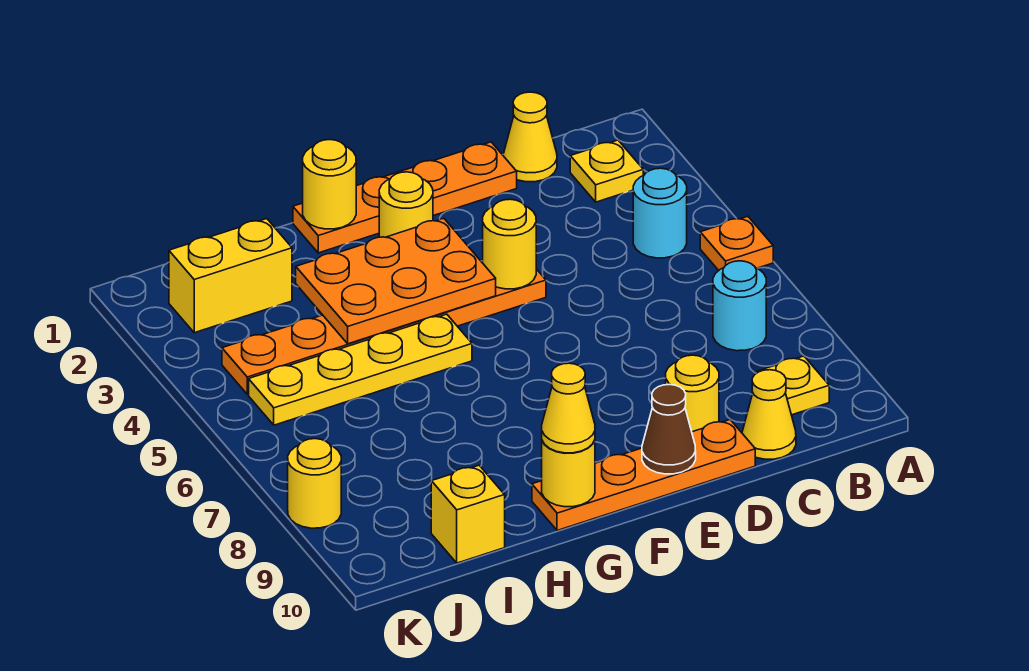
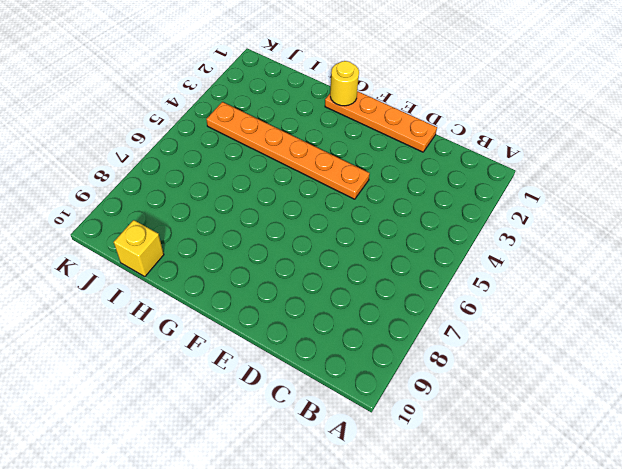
none -> orange 1x1 plate [700,216,773,270]
none -> yellow 1x1 plate [570,140,643,202]
none -> cyan 1x1 round brick [633,168,687,258]

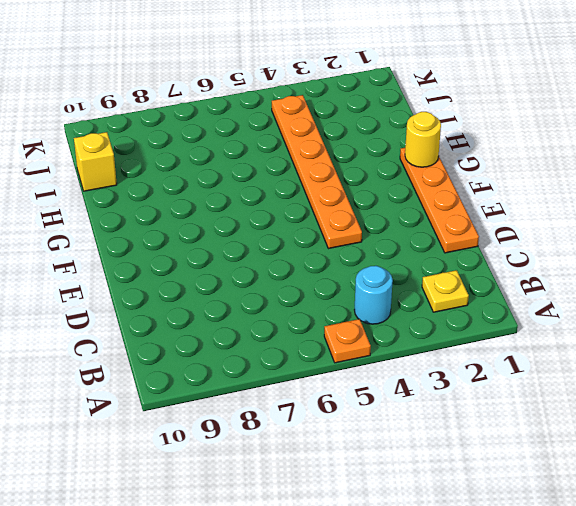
none -> cyan 1x1 round brick [713,261,766,351]
none -> yellow 1x1 plate [756,356,829,415]
none -> yellow 1x1 cone [503,92,557,182]

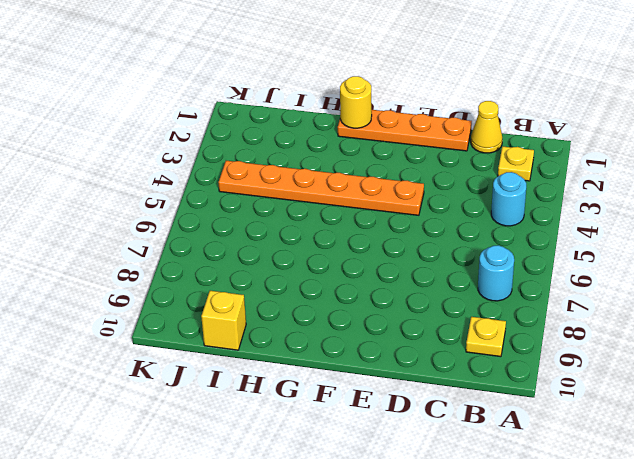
none -> orange 1x1 plate [700,216,773,270]
none -> yellow 1x1 cone [742,370,796,459]
none -> yellow 1x1 round brick [666,355,719,432]

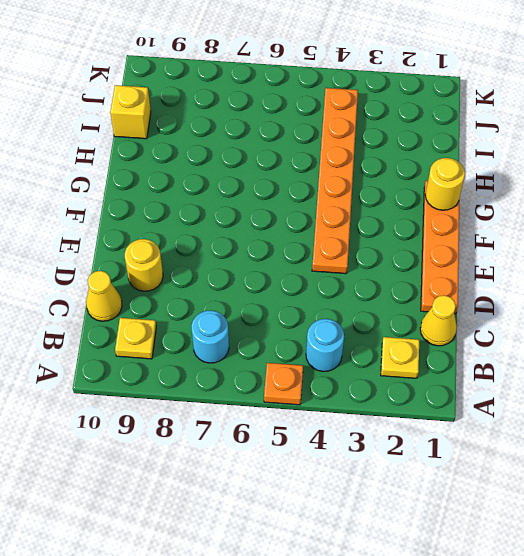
none -> orange 1x4 plate [532,420,755,531]
none -> yellow 1x1 round brick [379,172,433,237]
none -> yellow 1x4 plate [249,314,472,425]

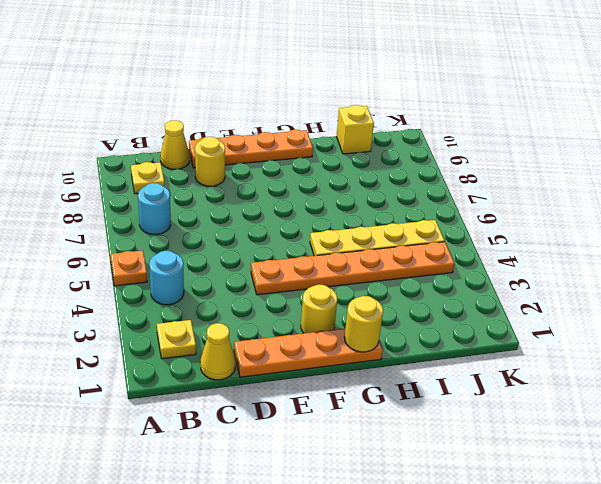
none -> yellow 1x2 brick [169,219,292,333]
none -> yellow 1x1 round brick [288,439,341,528]
none -> yellow 1x1 round brick [483,199,536,289]

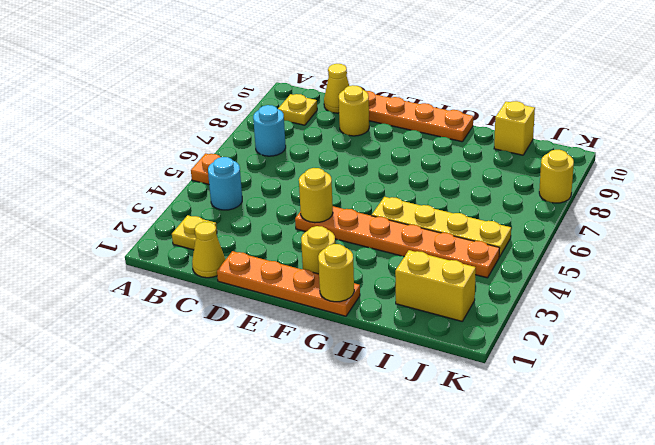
none -> brown 1x1 cone [642,384,696,474]
none -> orange 2x3 plate [296,218,496,344]
none -> yellow 1x1 round brick [542,440,595,507]

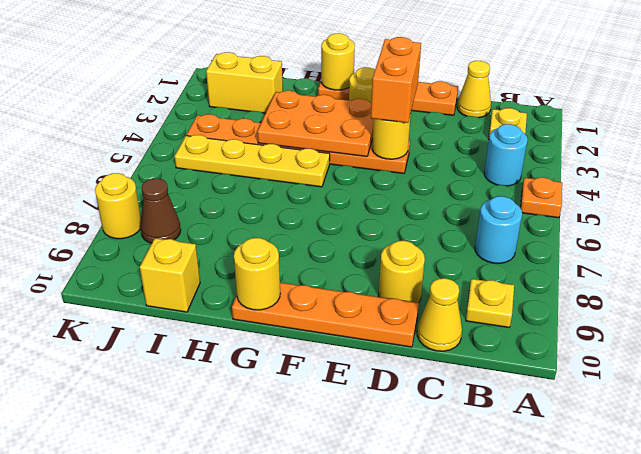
orange 1x2 brick [371,37,421,123] -> none
brown 1x1 cone [140,178,181,243] -> brown 1x1 cone moved to [642,384,696,474]
none -> yellow 1x1 cone [542,363,595,453]

